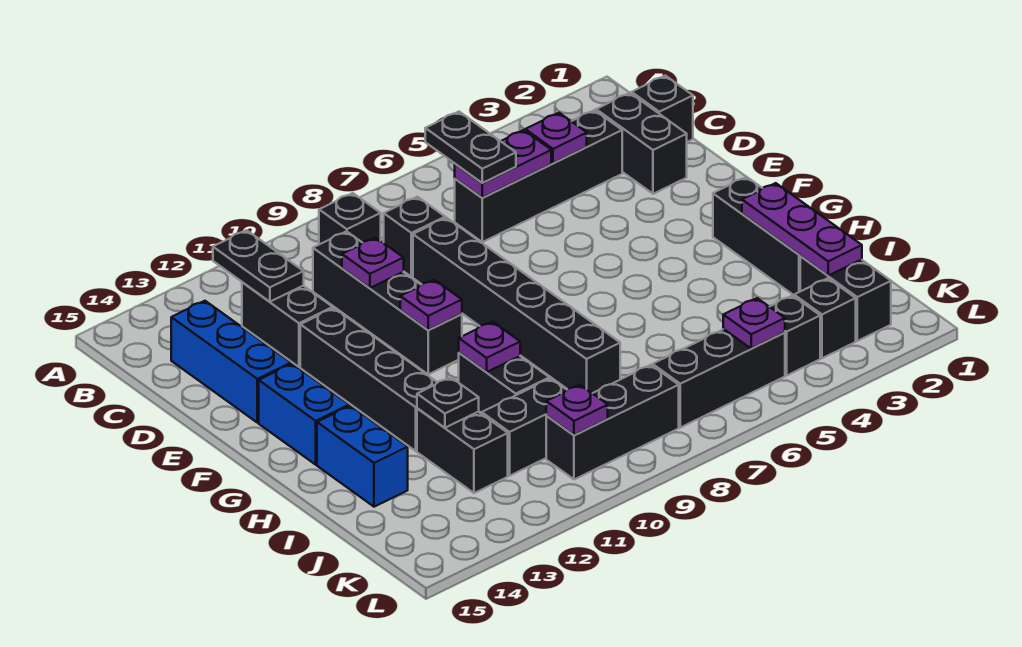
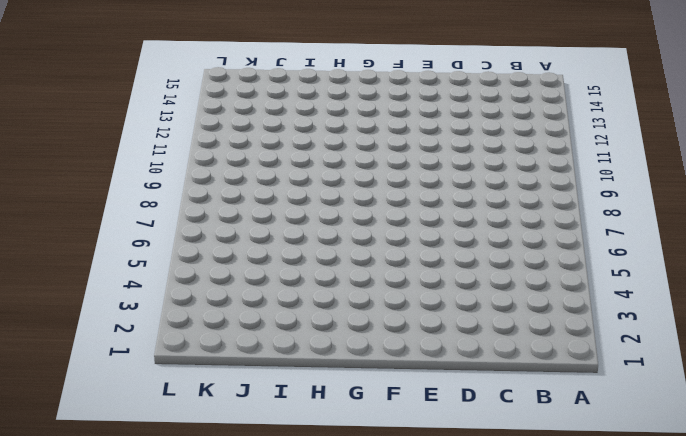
none -> black 1x1 brick [319,193,381,244]
none -> black 1x1 brick [632,76,693,142]
none -> black 1x2 brick [596,93,687,194]
none -> black 1x4 brick [455,110,622,242]

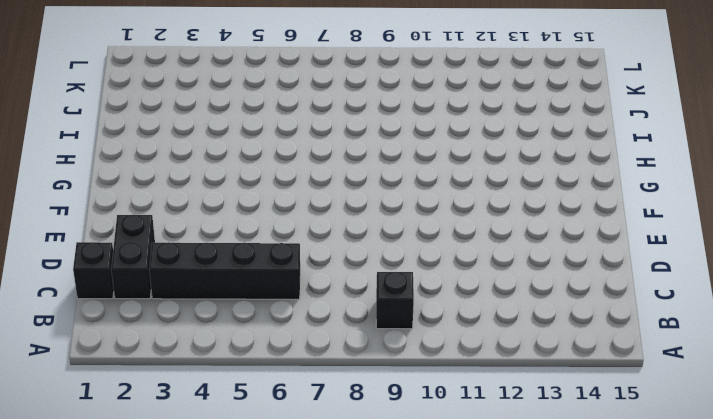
none -> black 1x1 brick [384,197,445,277]
none -> black 1x4 brick [313,231,462,374]
none -> black 1x2 brick [242,282,333,367]
none -> blue 1x3 brick [171,301,291,423]

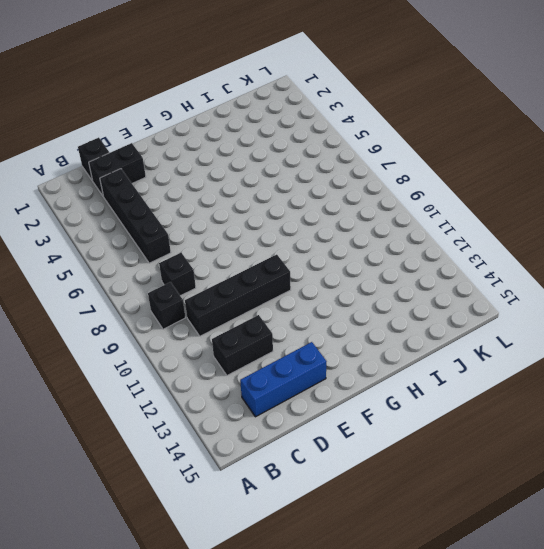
none -> black 1x6 brick [413,218,620,393]
none -> black 1x4 brick [300,308,438,451]
none -> blue 1x2 brick [259,364,349,465]
none -> black 1x3 brick [713,177,801,295]

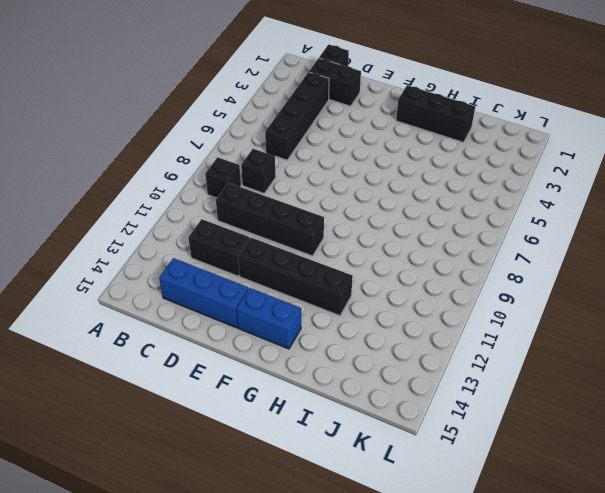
none -> black 1x6 brick [413,218,620,393]
none -> black 1x2 brick [459,353,549,413]
none -> blue 1x2 brick [317,406,408,507]
none -> black 1x2 brick [417,408,508,493]

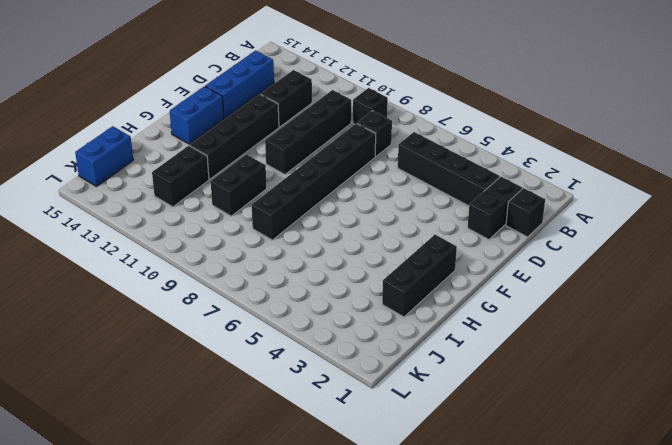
blue 1x2 brick [75,126,133,186] -> blue 1x2 brick moved to [317,406,408,507]
none -> black 1x2 brick [800,257,891,341]
none -> black 1x2 brick [482,378,566,476]
none -> black 1x1 brick [794,278,856,358]
none -> black 1x1 brick [770,296,820,375]

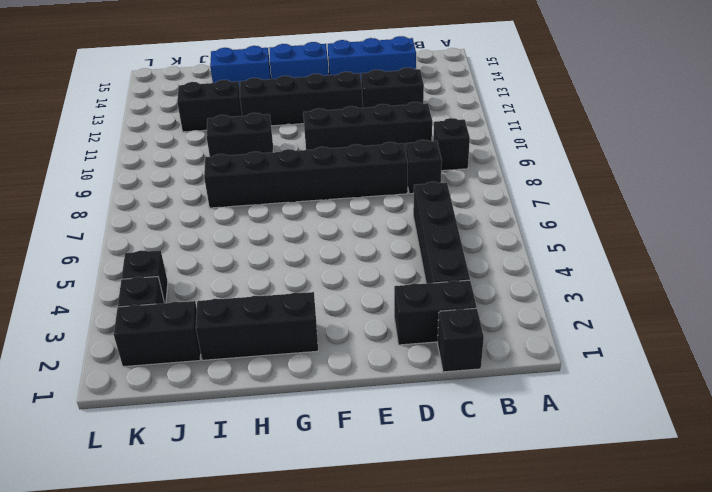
none -> black 1x2 brick [482,378,566,476]
none -> black 1x3 brick [653,329,785,428]
none -> black 1x3 brick [546,365,679,480]
none -> black 1x2 plate [213,230,304,302]

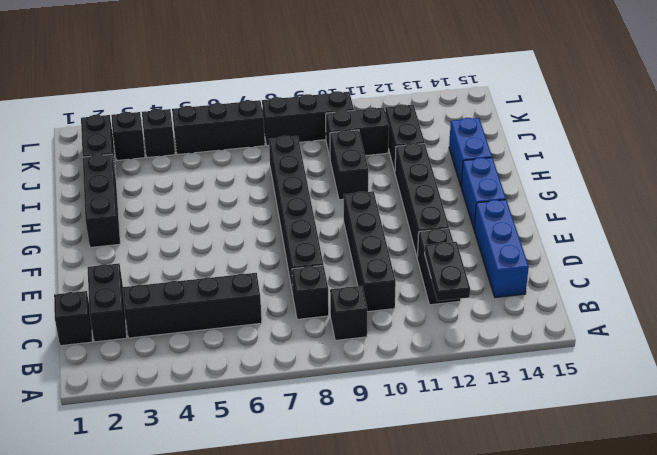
none -> purple 1x1 plate [525,113,587,163]
none -> purple 1x2 plate [455,130,551,198]
none -> purple 1x1 plate [342,238,404,288]
none -> purple 1x1 plate [400,280,462,330]

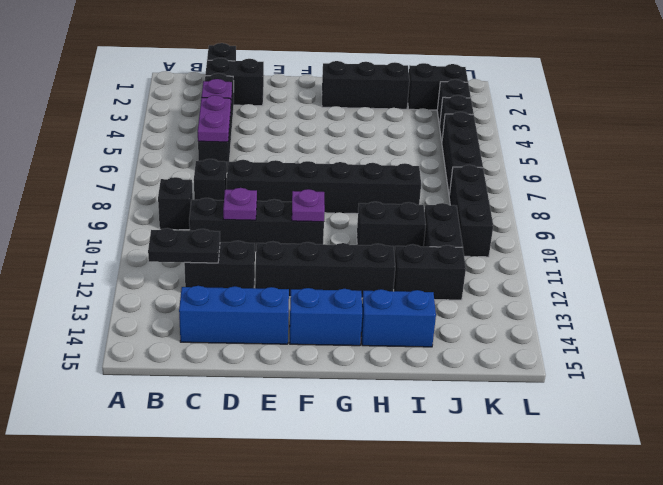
none -> purple 1x3 plate [742,183,862,276]
none -> purple 1x1 plate [459,322,520,372]
none -> black 1x1 plate [417,377,479,428]
none -> purple 1x1 plate [723,298,785,348]

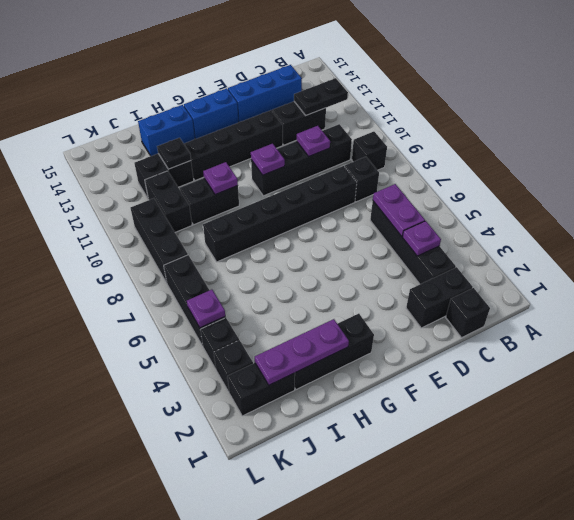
none -> purple 1x1 plate [546,385,608,435]
none -> black 1x2 plate [425,112,516,183]

